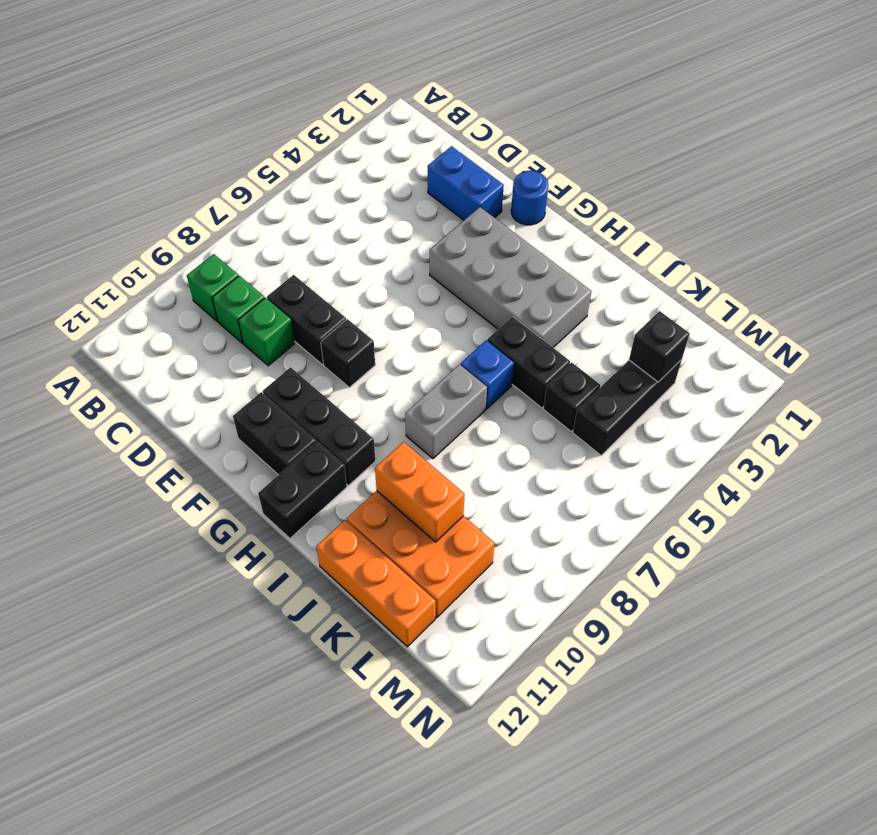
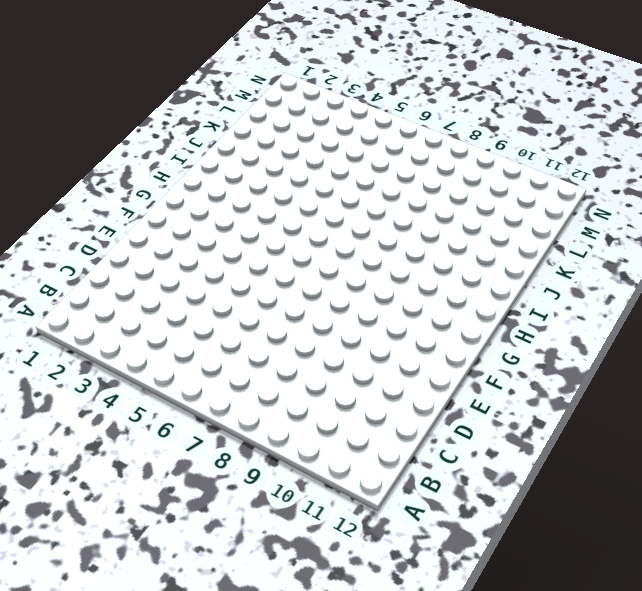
none -> green 1x1 brick [187,254,238,321]
none -> green 1x1 brick [212,276,264,343]
none -> blue 1x2 brick [428,146,504,220]

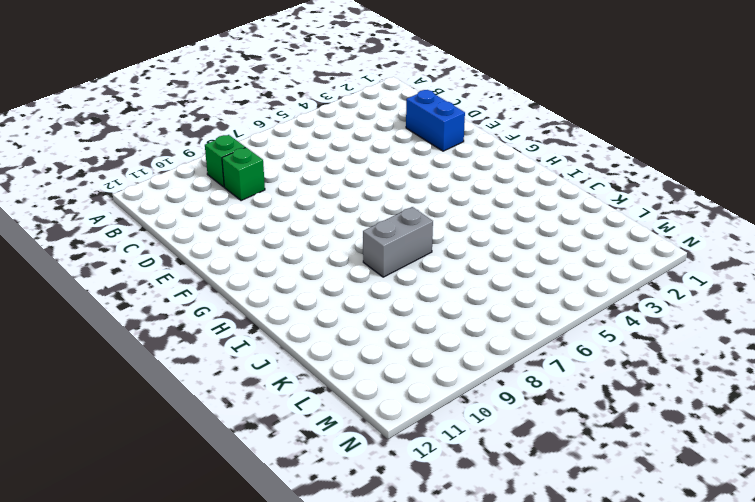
none -> black 1x2 brick [267,275,346,365]
none -> green 1x1 brick [238,298,295,366]
none -> blue 1x1 round brick [511,171,548,225]

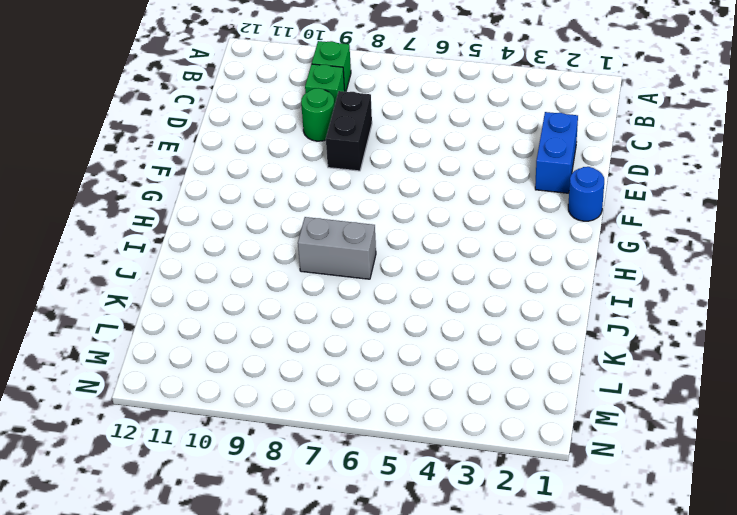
green 1x1 round brick [301,88,334,141] -> green 1x1 brick [238,298,295,366]
none -> grey 2x4 brick [430,207,592,347]
none -> black 1x1 brick [321,319,375,387]
none -> black 1x3 brick [263,367,375,485]

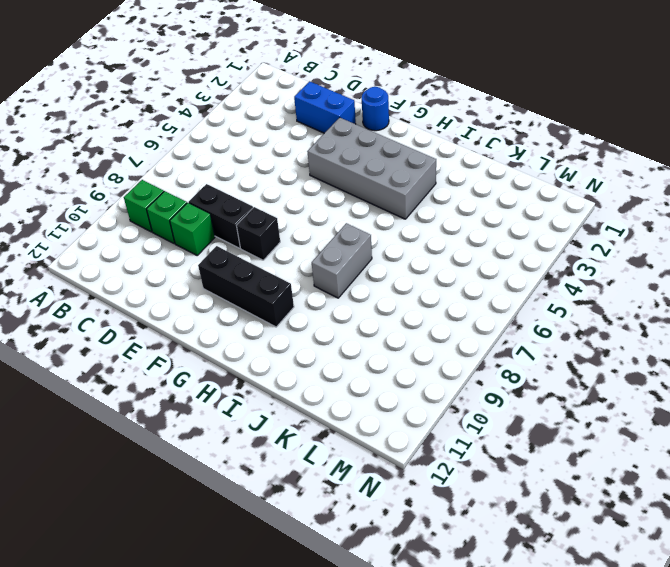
none -> black 1x2 brick [233,392,316,475]
none -> black 1x2 brick [258,441,347,538]
none -> black 1x2 brick [488,316,570,408]

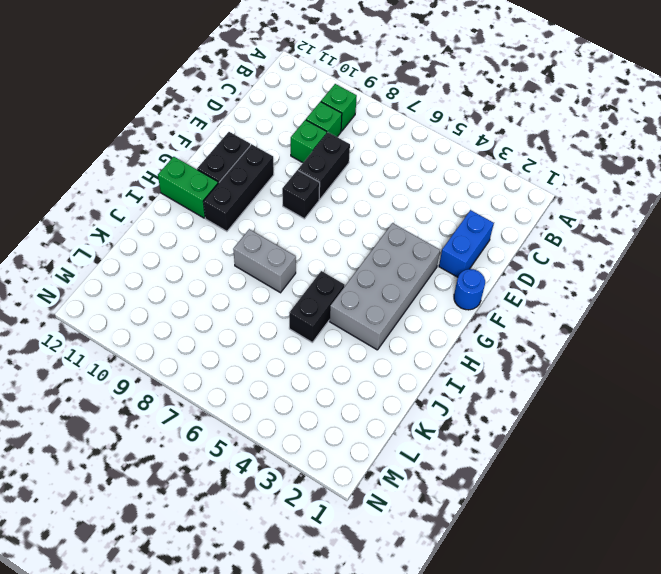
green 1x2 brick [158,157,218,218] -> black 1x2 brick [258,441,347,538]
none -> blue 1x1 brick [461,340,514,409]
none -> orange 2x3 brick [347,491,495,618]
none -> orange 1x3 brick [316,520,436,647]

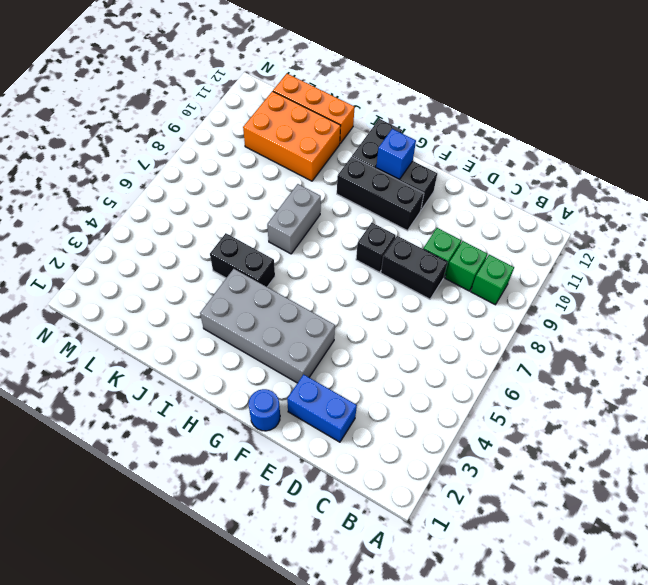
blue 1x1 brick [376,129,416,179] -> blue 1x1 brick moved to [461,340,514,409]
none -> black 1x1 brick [543,362,600,431]
none -> black 1x3 brick [573,360,682,455]
none -> orange 1x2 brick [375,442,465,542]

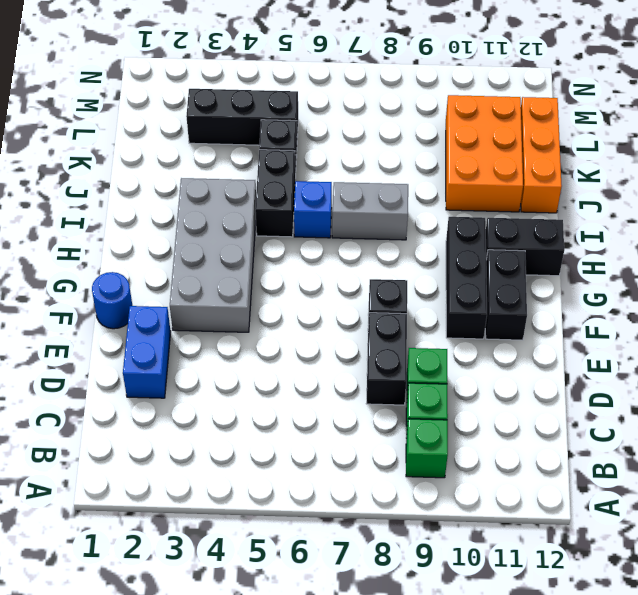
none -> orange 1x2 brick [375,442,465,542]
none -> black 1x1 brick [629,311,690,382]

